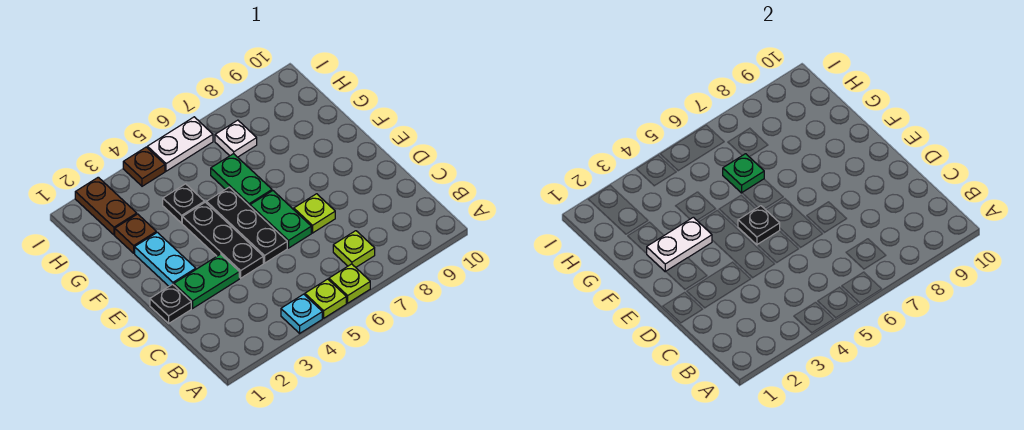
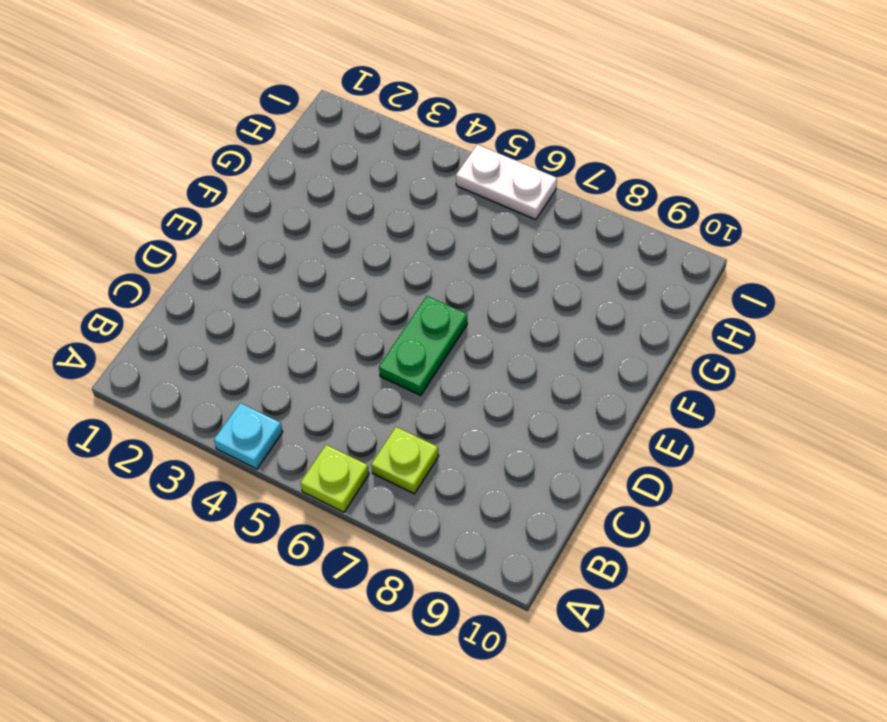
none -> lime 1x1 plate [305,279,346,318]
none -> black 1x1 plate [150,284,191,323]
none -> green 1x2 plate [174,254,239,308]

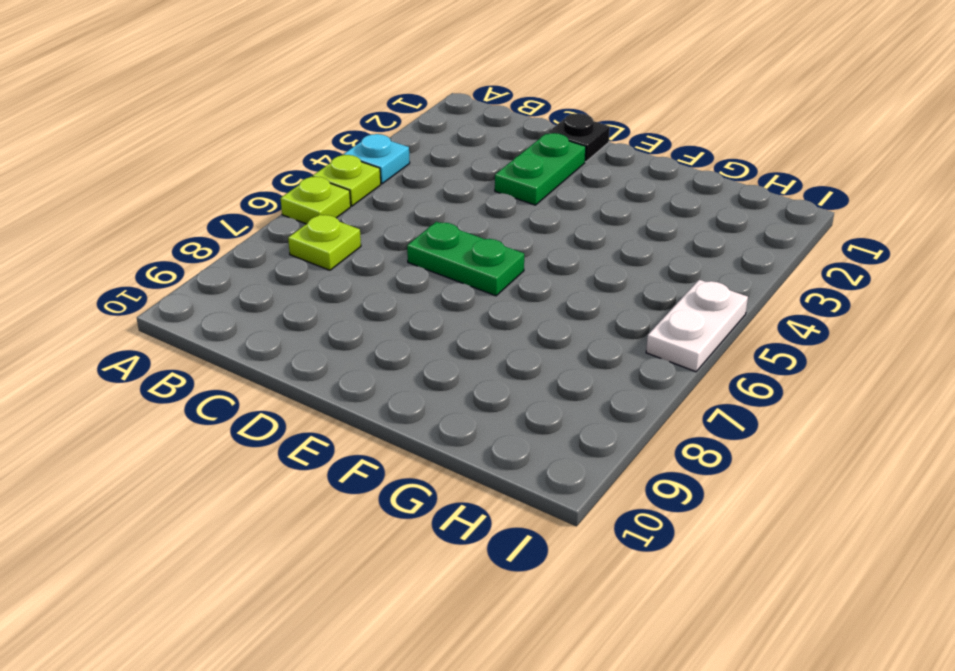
none -> black 1x3 plate [182,202,263,278]
none -> black 1x3 plate [206,187,287,263]
none -> lime 1x1 plate [294,194,335,233]

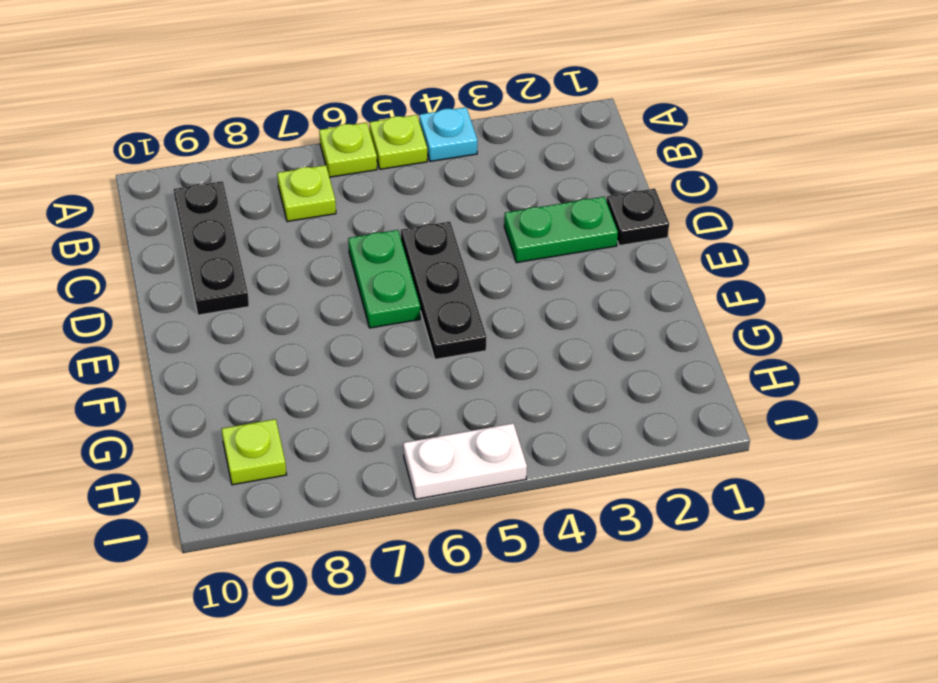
black 1x3 plate [173,181,249,315] -> black 1x3 plate moved to [182,202,263,278]
lime 1x1 plate [222,419,287,485] -> lime 1x1 plate moved to [294,194,335,233]
none -> cyan 1x2 plate [135,232,196,286]
none -> green 1x2 plate [211,154,272,206]
none -> brown 1x1 plate [115,214,156,253]

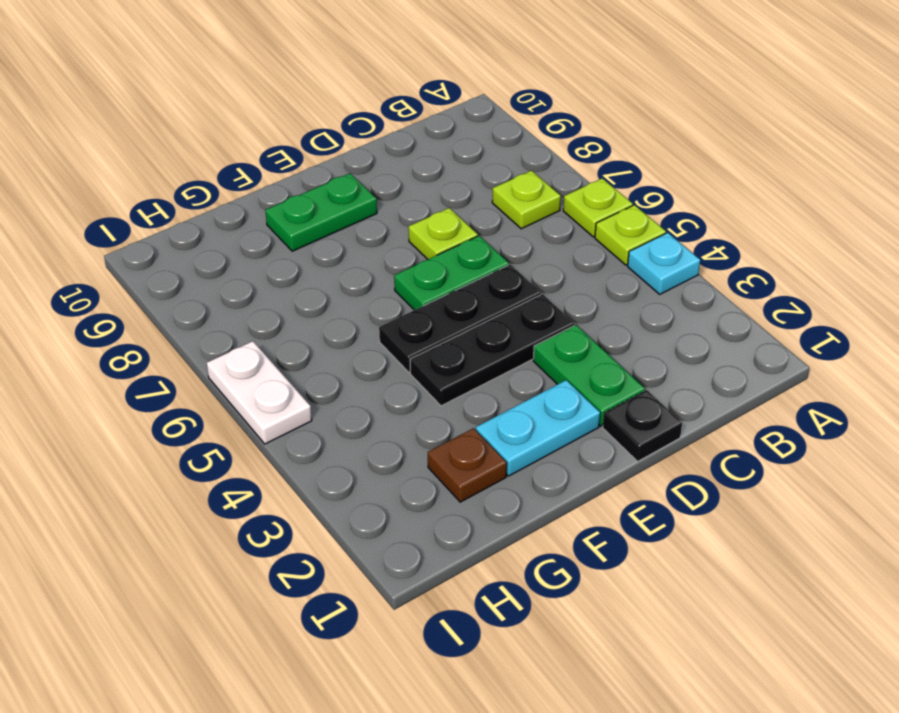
green 1x2 plate [265,173,377,251] -> green 1x2 plate moved to [211,154,272,206]
none -> black 1x1 plate [163,184,204,223]
none -> brown 1x2 plate [75,177,137,235]
none -> white 1x1 plate [215,120,257,157]

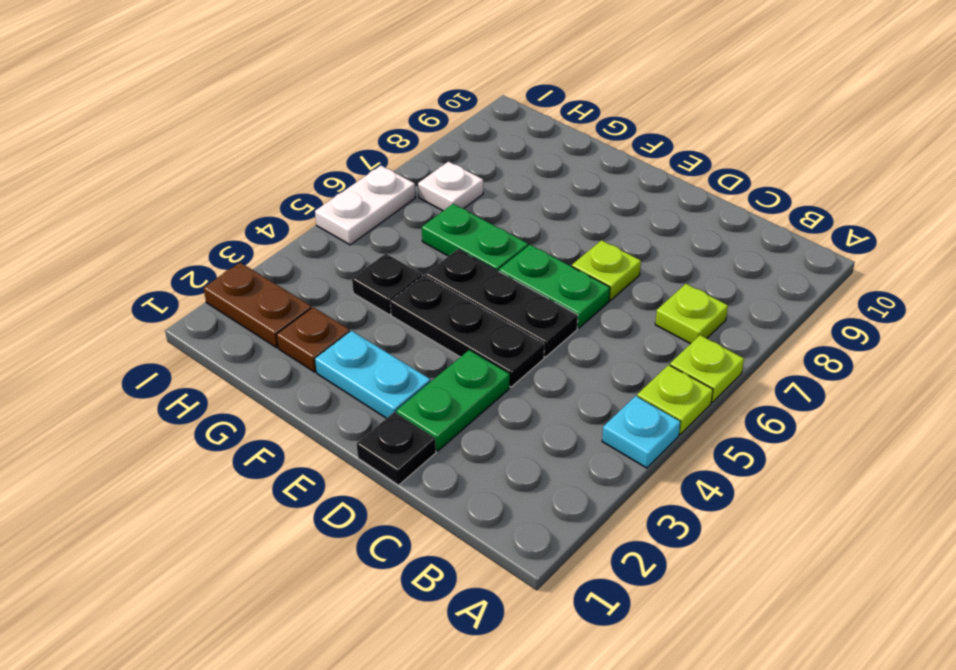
none -> brown 1x1 plate [123,147,165,186]
none -> black 1x1 plate [738,206,780,245]
none -> white 1x2 plate [647,217,712,272]

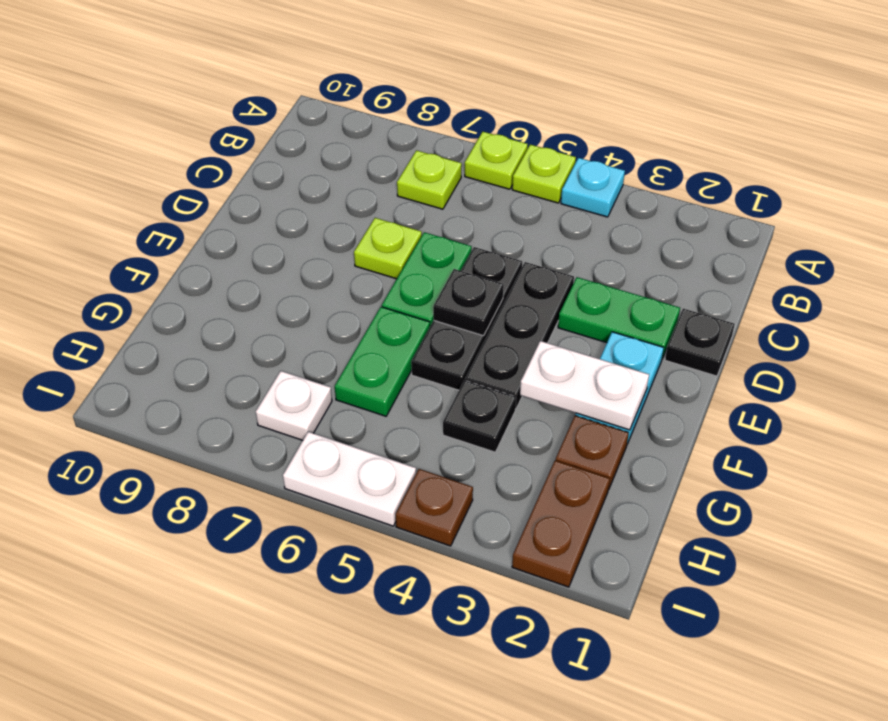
none -> green 1x1 plate [723,154,764,193]

